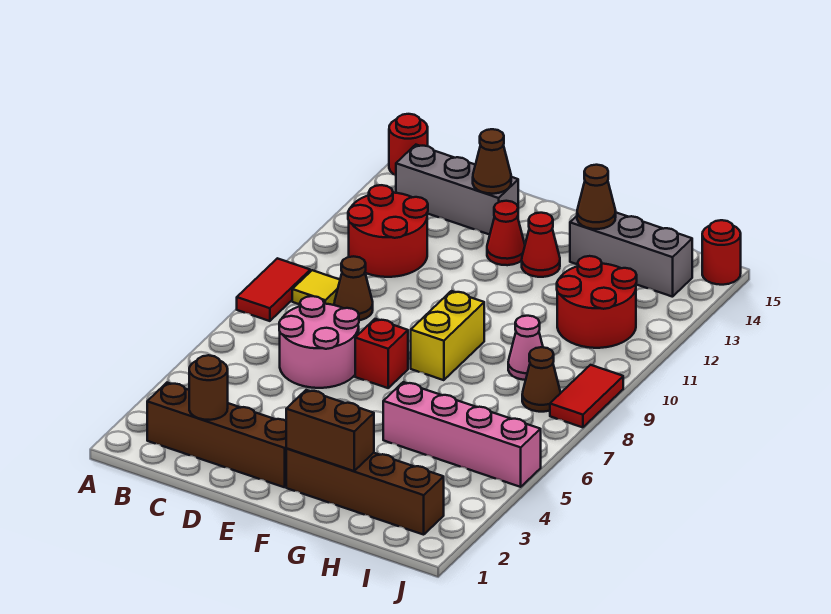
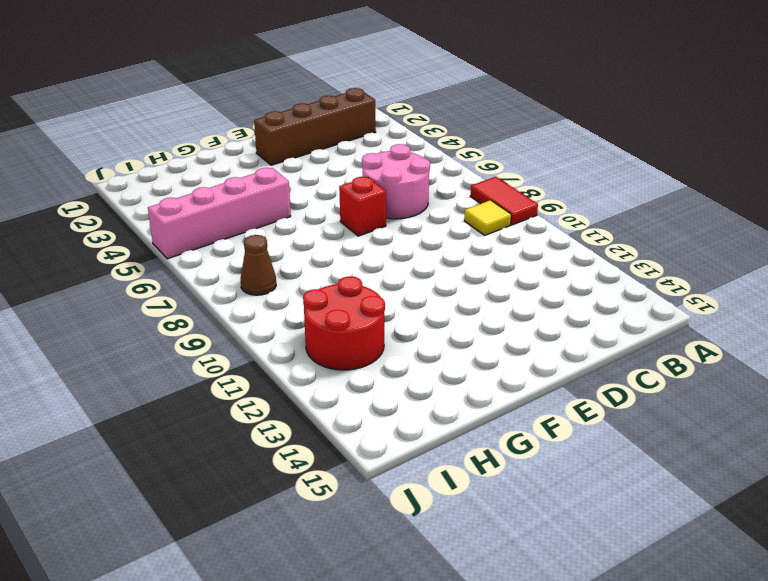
none -> red 1x1 round brick [389,114,428,175]
none -> red 2x2 round brick [348,185,428,277]
none -> grey 1x3 brick [396,145,518,235]

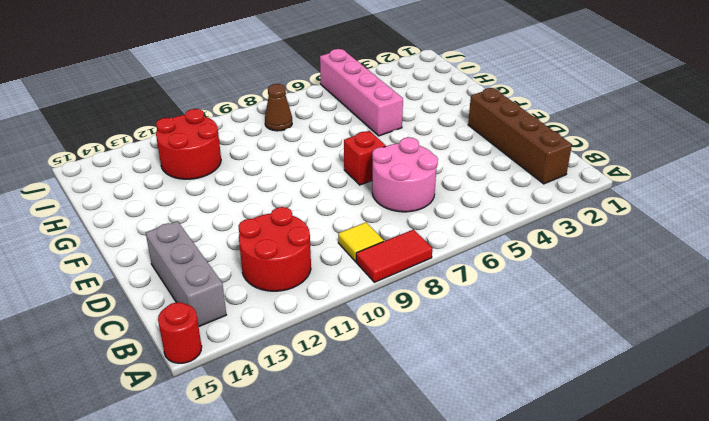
none -> brown 1x1 cone [334,256,373,320]
none -> red 1x1 cone [487,201,525,265]
none -> brown 1x4 brick [286,449,444,535]

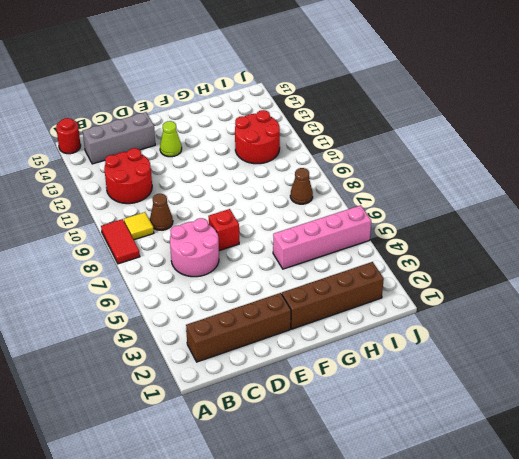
lime 1x1 cone [160,121,182,157] -> red 1x1 cone [487,201,525,265]
none -> yellow 1x2 brick [411,291,484,380]
none -> red 1x1 cone [522,213,560,277]
none -> grey 1x3 brick [570,213,692,297]

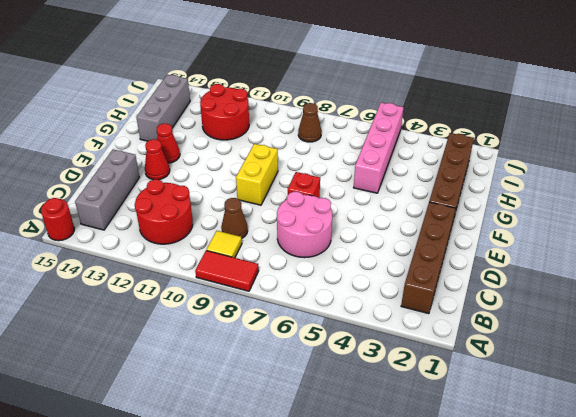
yellow 1x2 brick [236,144,278,205] -> yellow 1x2 brick turned to [411,291,484,380]
none -> pink 1x1 cone [508,316,543,380]
none -> red 1x2 tile [550,365,623,427]
none -> red 1x1 round brick [702,220,741,285]

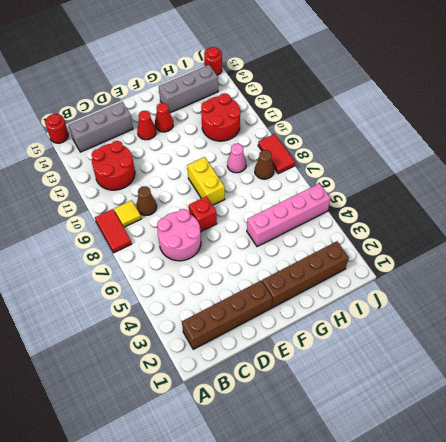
none -> brown 1x1 round brick [189,355,228,420]
none -> brown 1x1 cone [473,129,511,194]
none -> brown 1x2 brick [286,390,374,471]

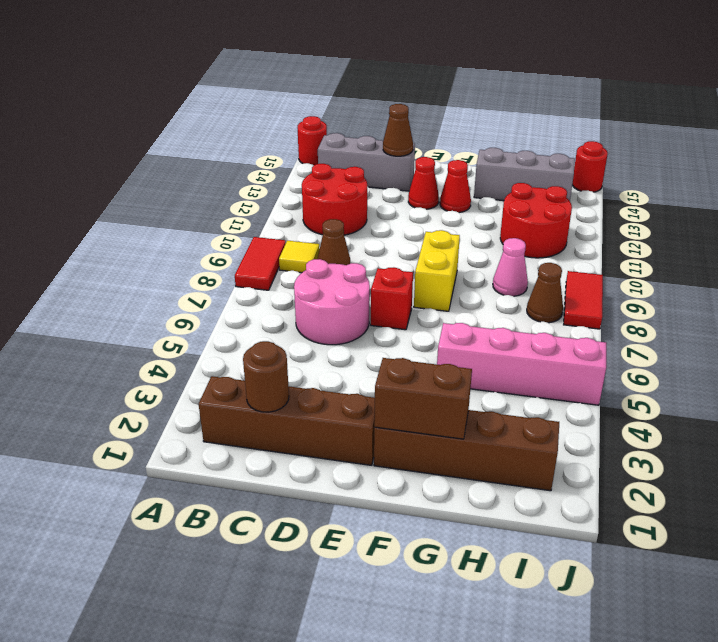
none -> brown 1x1 cone [577,165,616,229]

